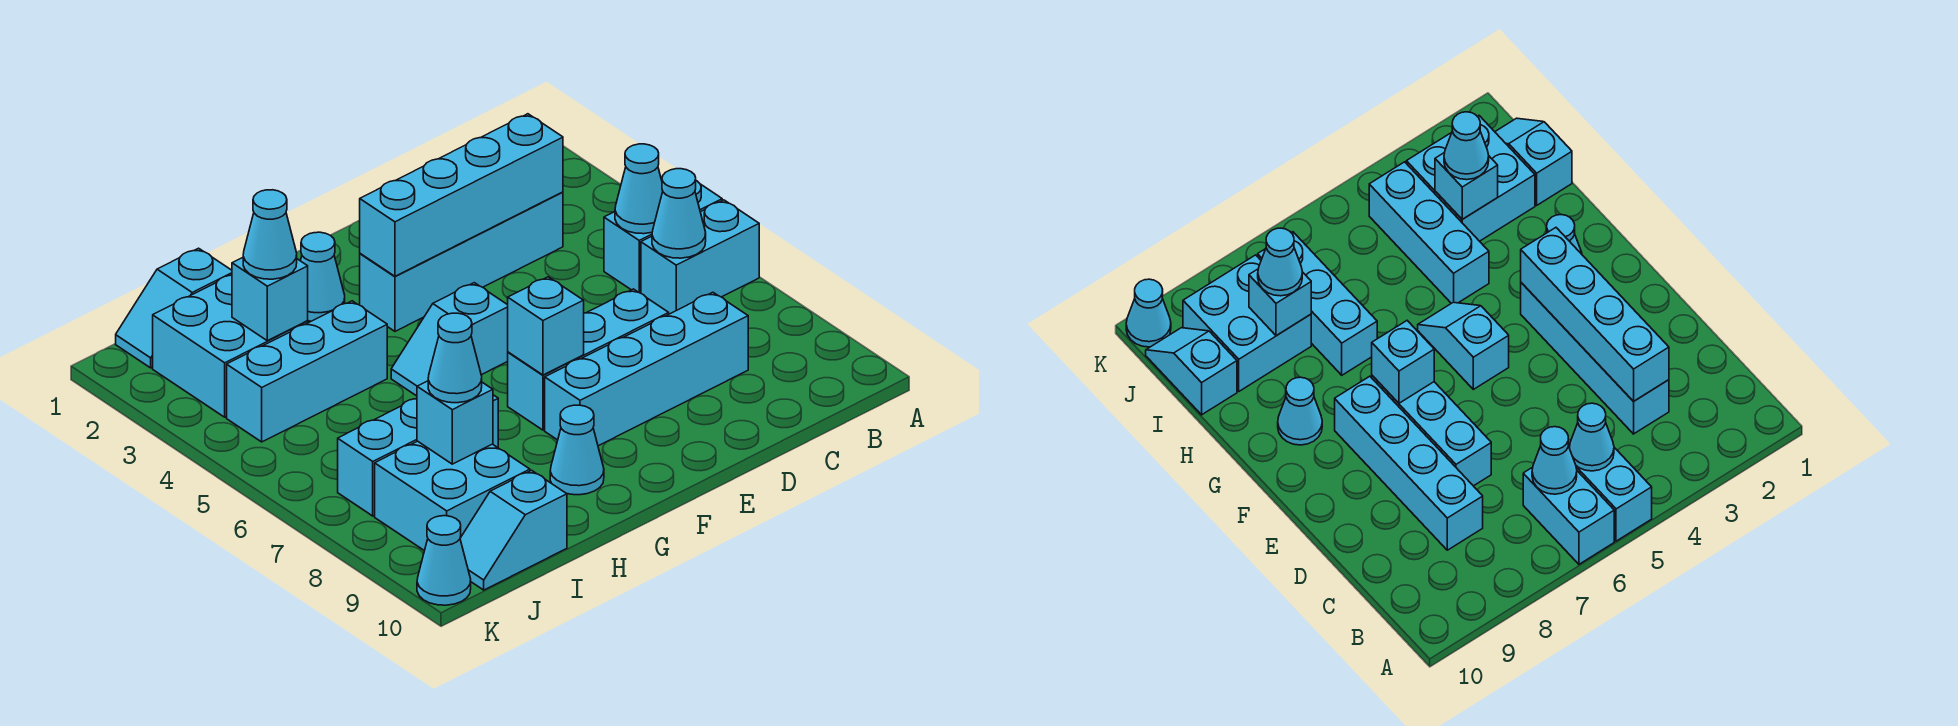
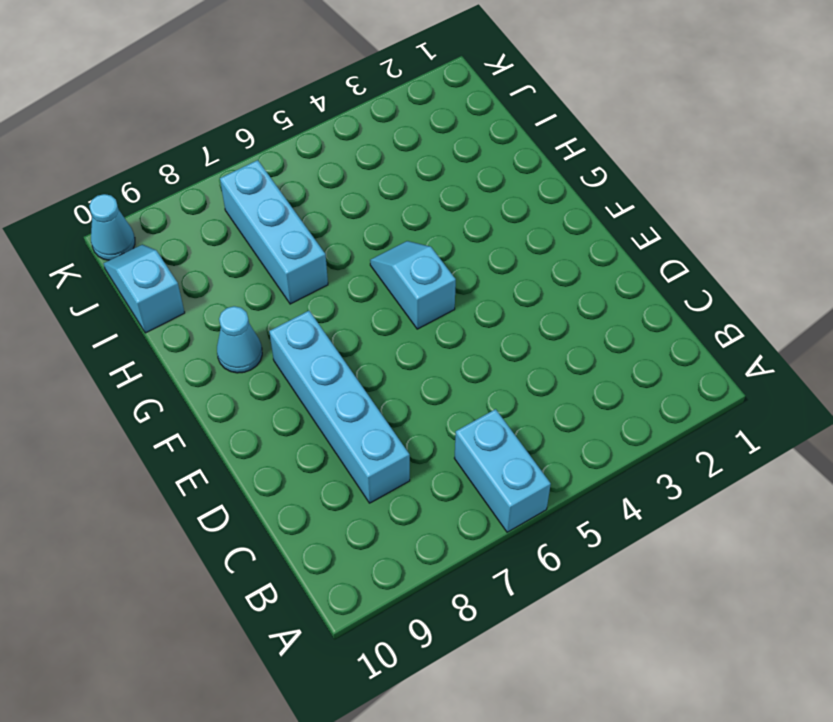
none -> cyan 1x2 brick [604,181,722,293]
none -> cyan 1x4 brick [360,192,563,331]
none -> cyan 1x3 brick [508,289,669,430]

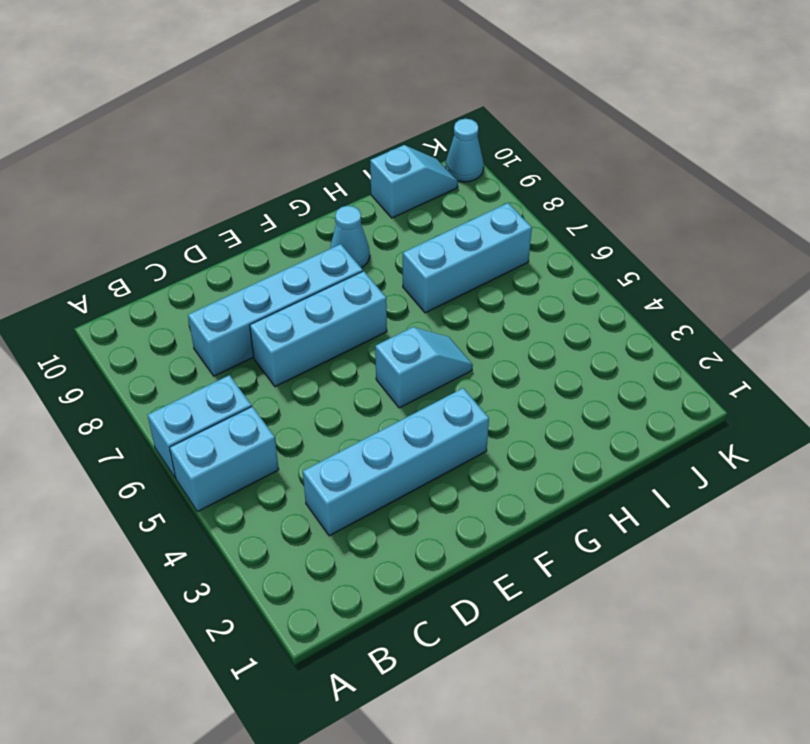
none -> cyan 1x1 cone [300,232,345,321]
none -> cyan 1x3 brick [227,301,387,442]
none -> cyan 1x2 slope [116,248,232,368]

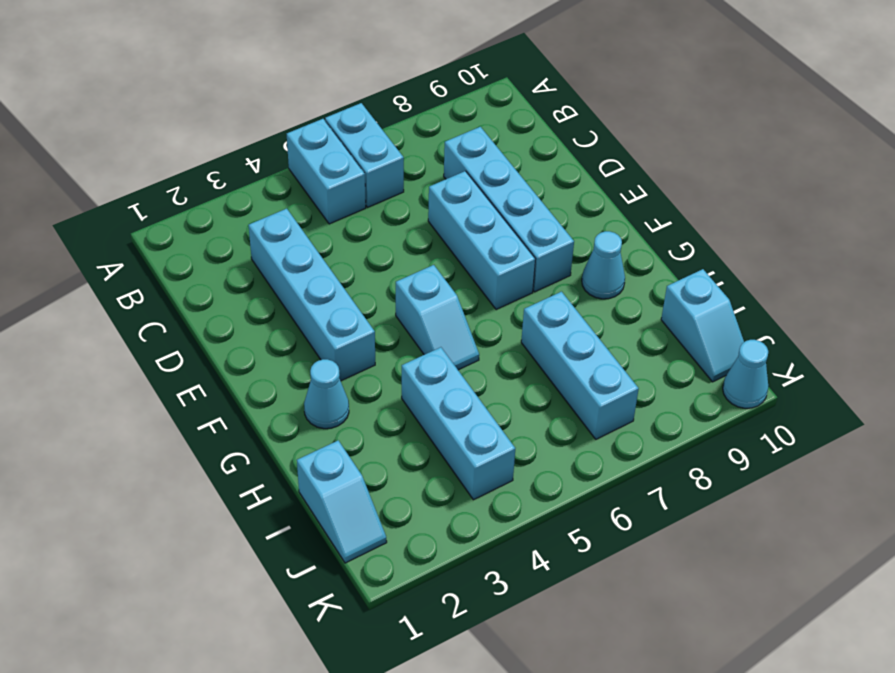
none -> cyan 2x2 brick [153,275,308,417]
none -> cyan 2x2 brick [375,441,530,551]
none -> cyan 1x1 cone [615,144,663,234]

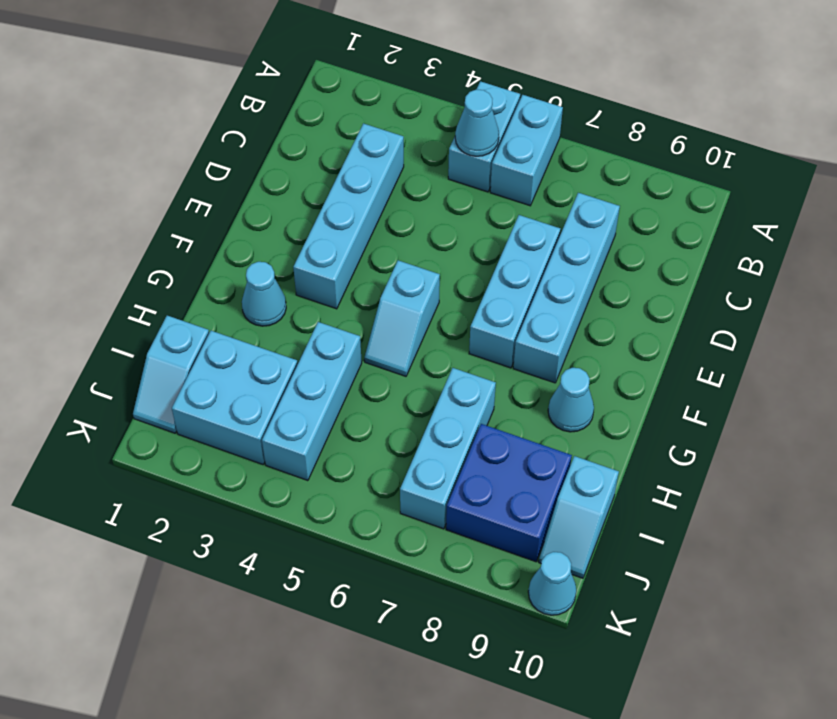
blue 2x2 brick [446,424,572,562] -> cyan 2x2 brick [375,441,530,551]
none -> cyan 1x1 cone [652,169,706,258]
none -> cyan 1x4 brick [360,114,563,276]
none -> cyan 1x1 brick [508,277,584,375]

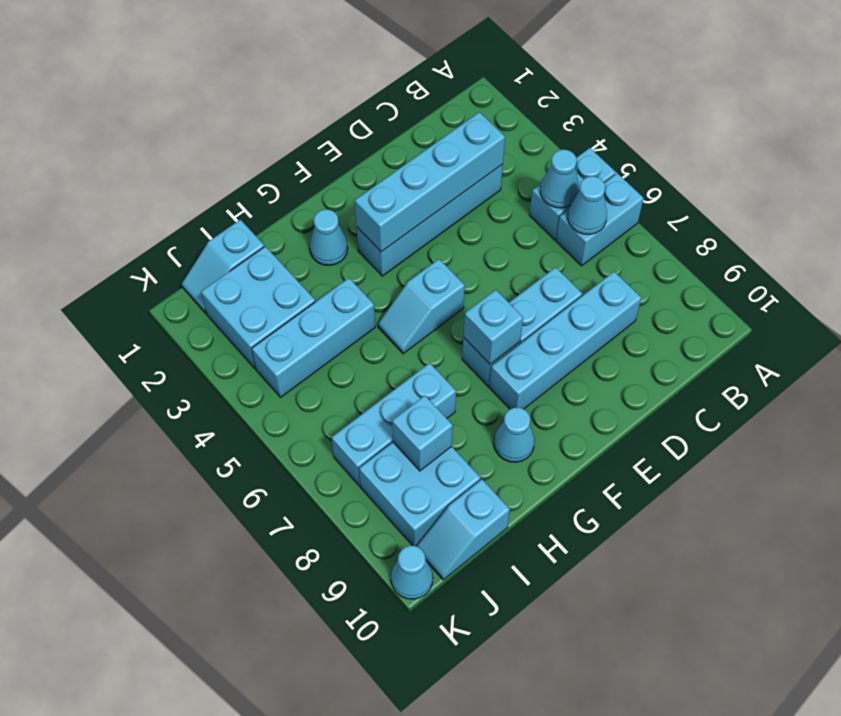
none -> cyan 1x1 brick [232,258,308,341]
none -> cyan 1x1 cone [243,190,297,279]
none -> cyan 1x1 cone [428,313,482,403]

